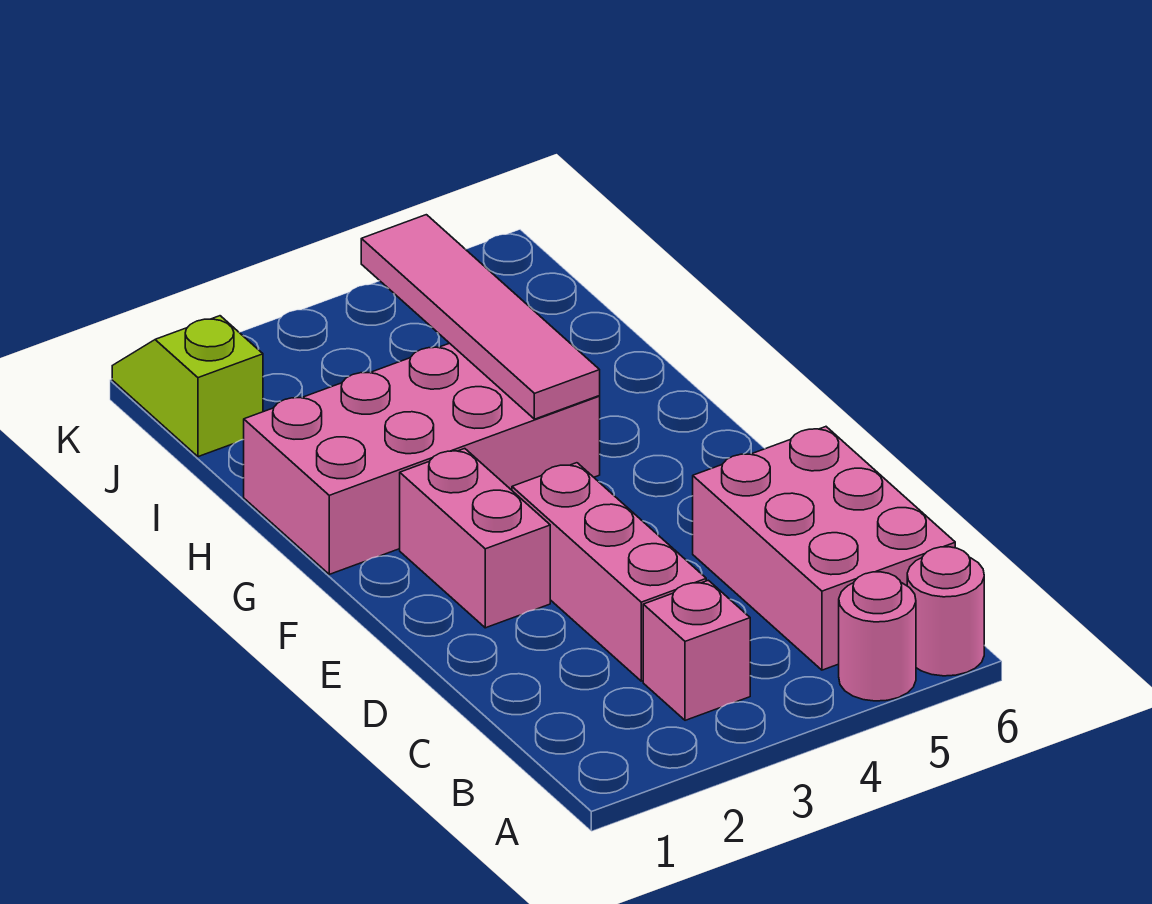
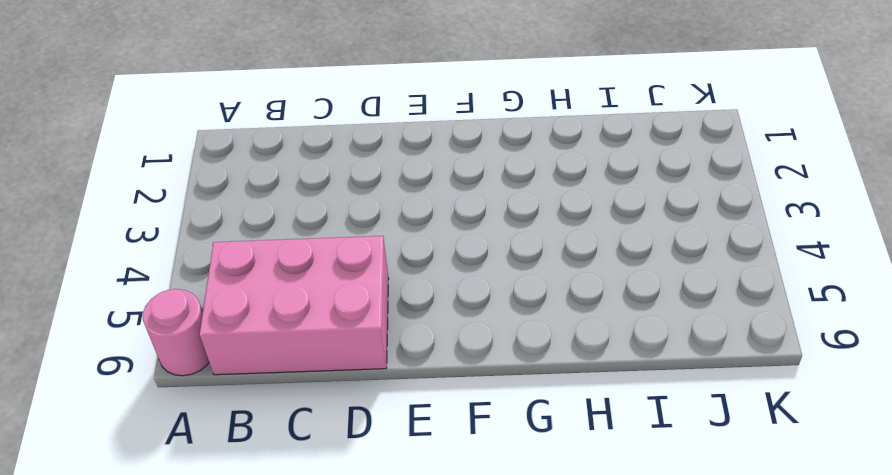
none -> pink 1x1 round brick [839,572,916,701]
none -> pink 1x1 brick [643,580,750,720]

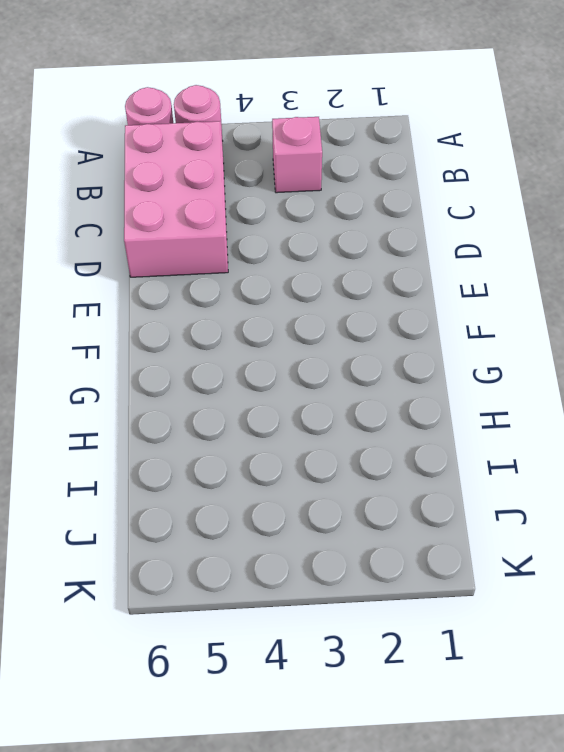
none -> pink 1x3 brick [512,463,706,681]
none -> pink 1x2 brick [400,449,550,628]

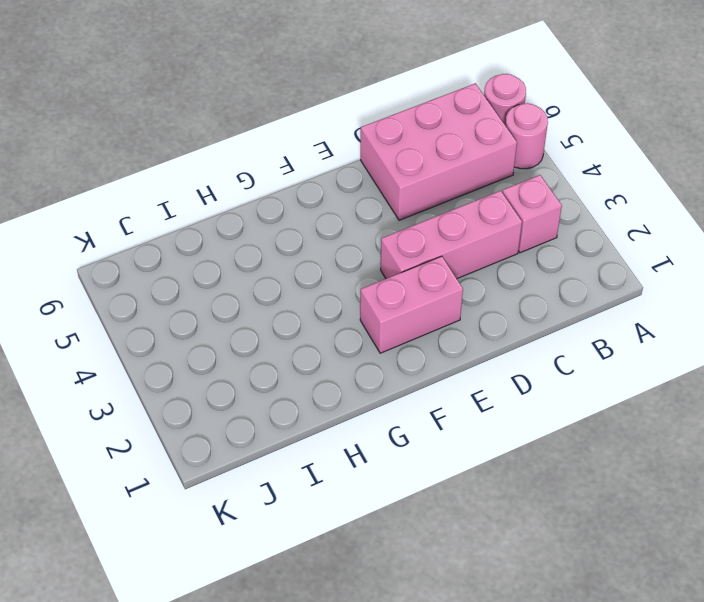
none -> pink 2x4 brick [244,343,600,574]
none -> lime 1x2 slope [112,316,263,457]

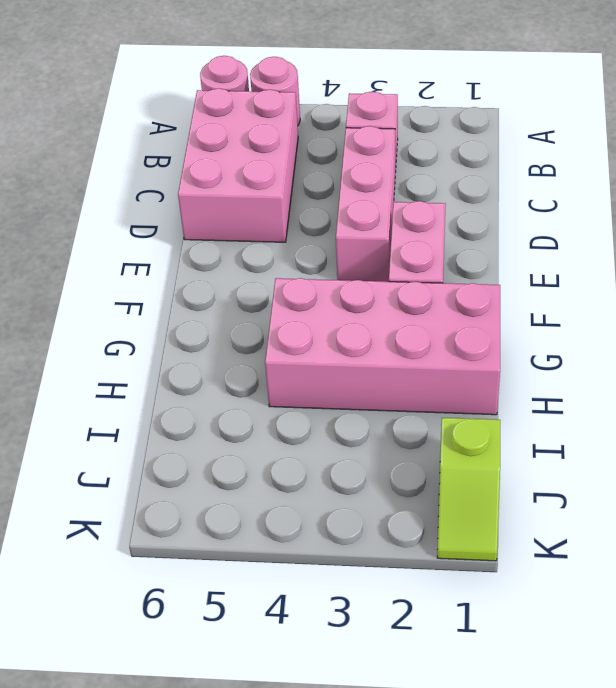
none -> pink 1x4 tile [361,215,600,419]

